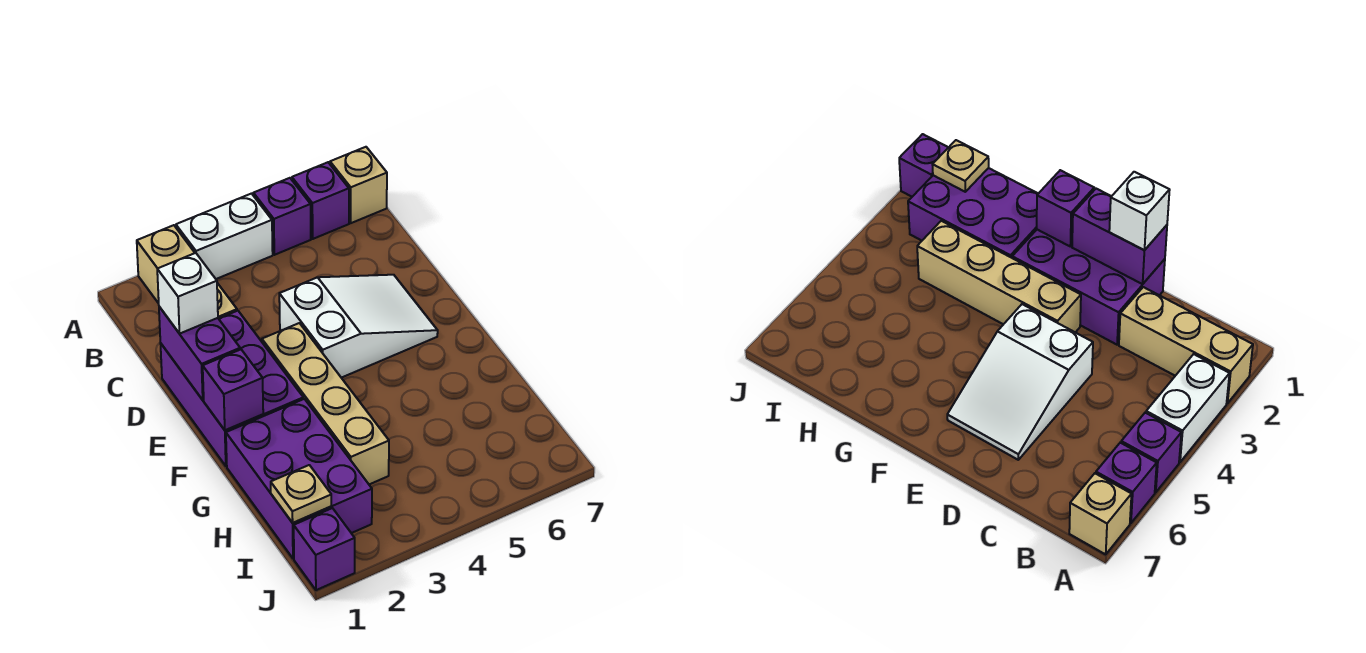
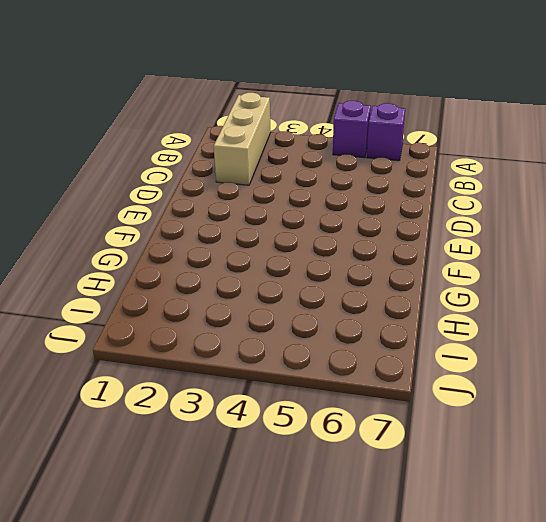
none -> white 1x2 brick [176,194,273,279]
none -> tan 1x1 brick [330,147,387,223]
none -> purple 2x3 brick [160,311,303,466]

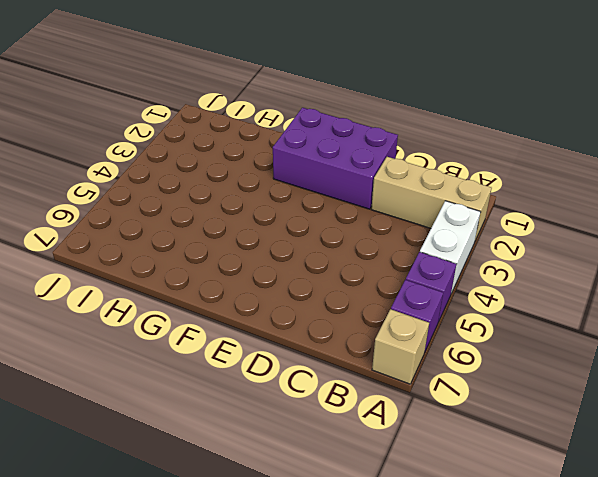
none -> white 2x3 slope [279,275,438,378]
none -> tan 1x4 brick [262,323,389,484]
none -> purple 2x3 brick [226,399,372,559]

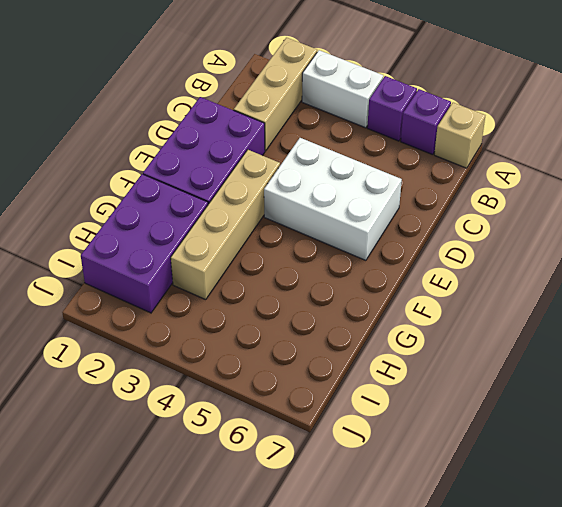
white 2x3 brick [264,138,402,260] -> white 2x3 slope [279,275,438,378]
none -> purple 1x1 brick [294,508,355,590]
none -> purple 1x2 brick [159,307,240,400]
none -> purple 1x1 brick [203,349,263,430]

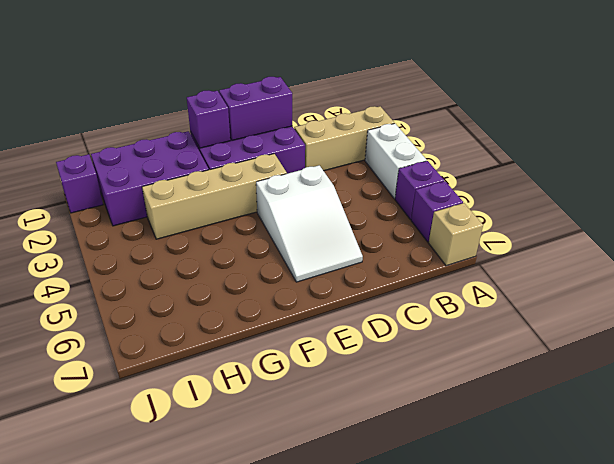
none -> tan 1x1 plate [271,465,331,523]
none -> white 1x1 brick [157,253,218,334]

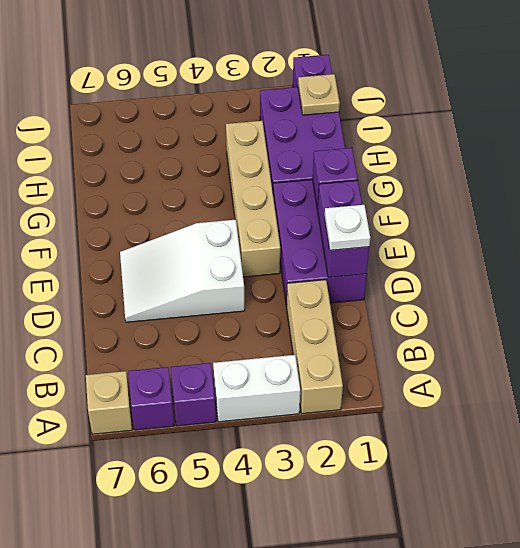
white 1x1 plate [325,205,370,250] -> white 1x1 brick [157,253,218,334]

